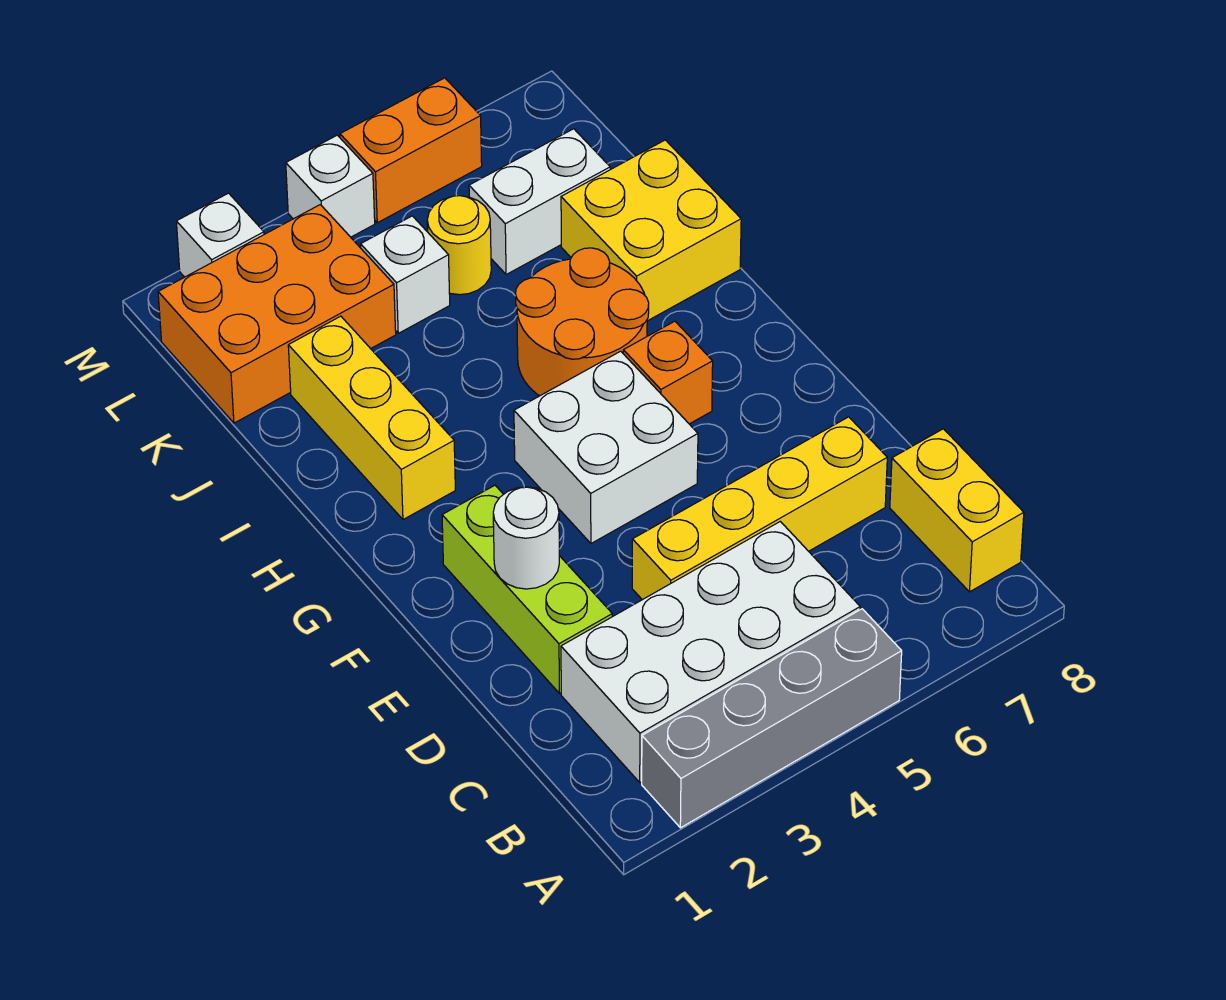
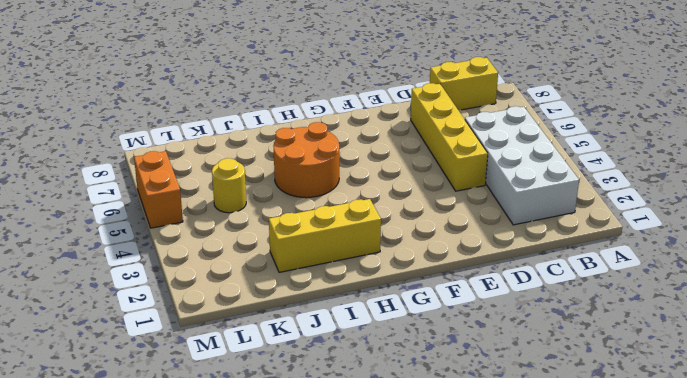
none -> grey 1x4 brick [642,609,902,828]
none -> lime 1x3 brick [442,485,612,693]
none -> white 2x2 brick [514,351,698,543]

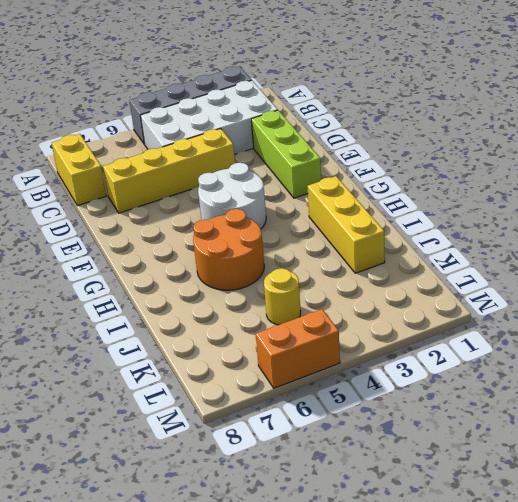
white 2x2 round brick [198,163,266,229] -> white 2x2 brick [514,351,698,543]
none -> orange 1x1 brick [623,321,713,424]
none -> yellow 2x2 brick [561,140,741,321]
none -> orange 2x3 brick [158,205,396,423]

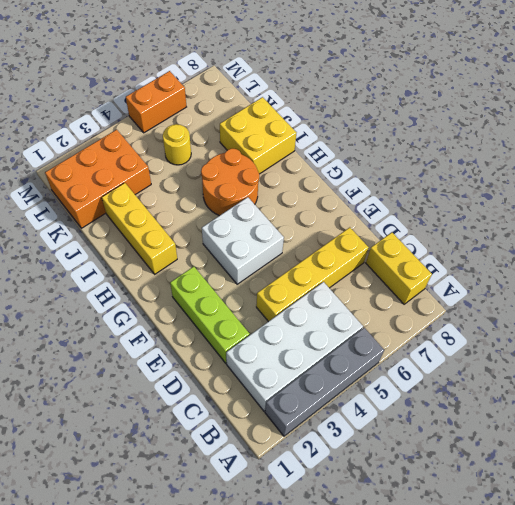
none -> orange 1x1 brick [623,321,713,424]
none -> white 1x1 brick [361,216,450,333]
none -> white 1x2 brick [469,129,610,275]

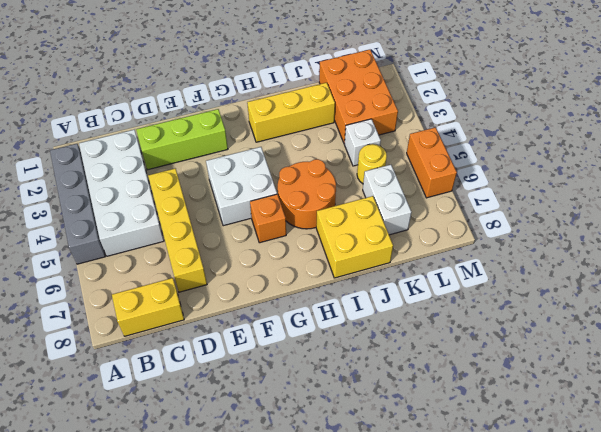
none -> white 1x1 brick [176,193,264,277]
none -> white 1x1 brick [286,135,375,237]
none -> white 1x1 round brick [493,487,559,589]

